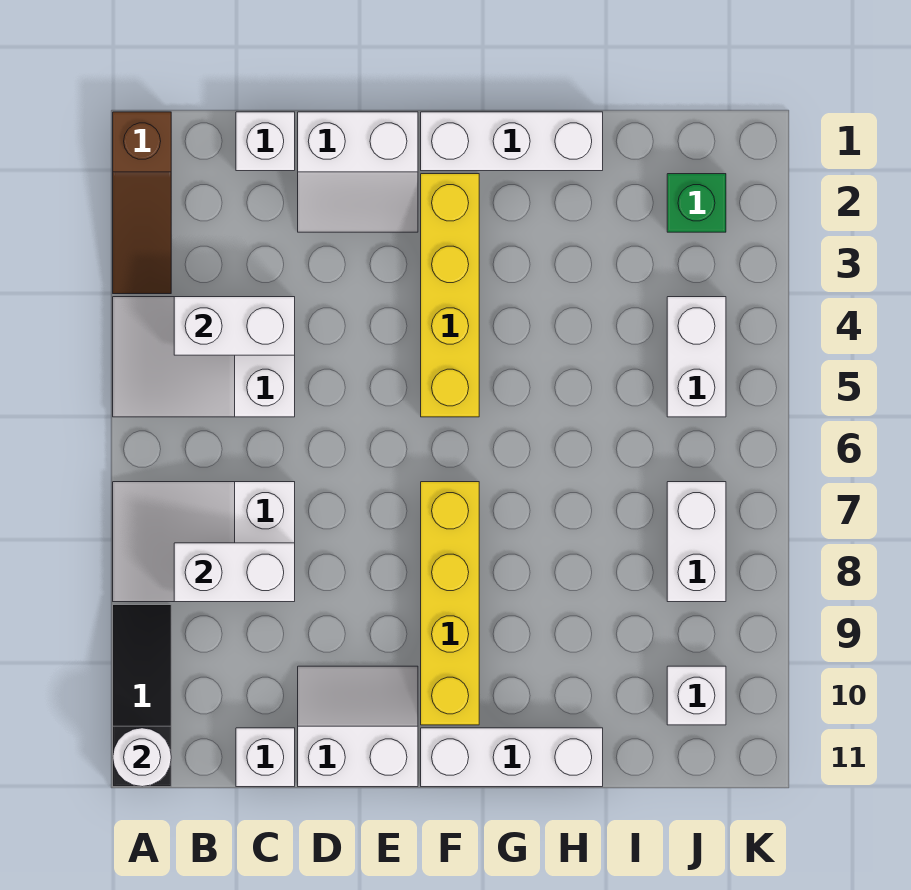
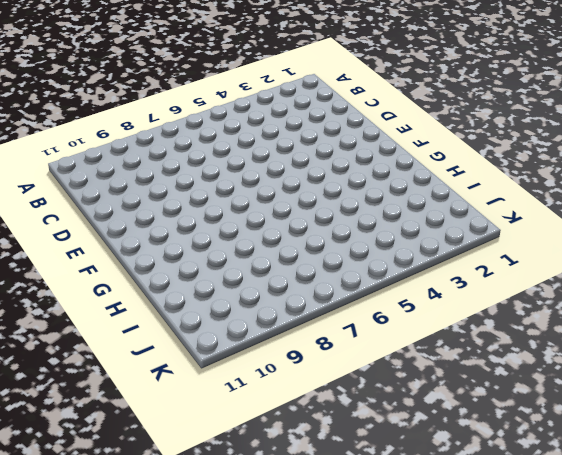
none -> brown 1x3 slope [113,112,171,294]
none -> white 2x3 slope [113,297,295,417]
none -> white 2x3 slope [113,482,295,602]

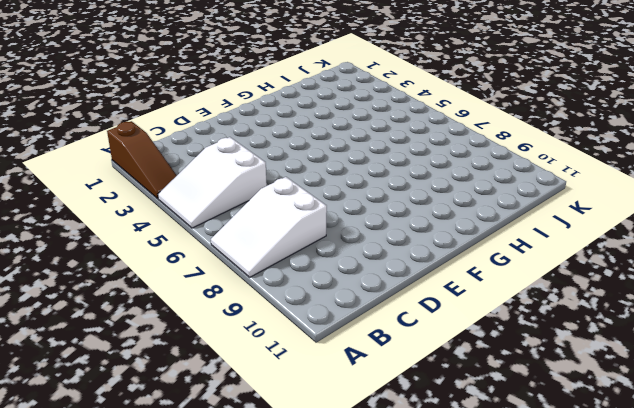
none -> black 1x3 slope [113,605,171,787]
none -> white 1x1 brick [236,112,295,171]
none -> white 1x1 brick [236,728,295,787]

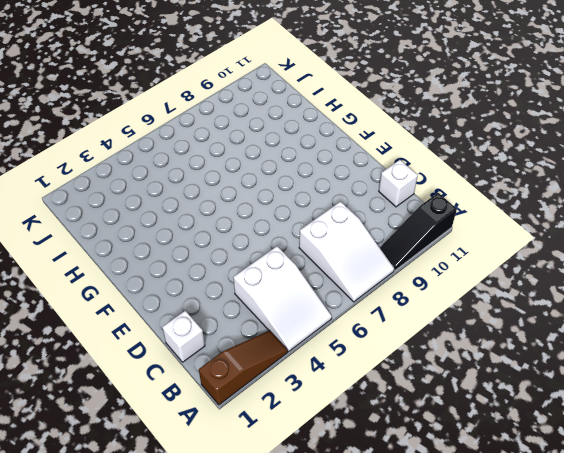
none -> white 2x2 slope [298,112,418,232]
none -> white 2x2 slope [298,666,418,787]
none -> white 1x3 brick [421,112,603,171]

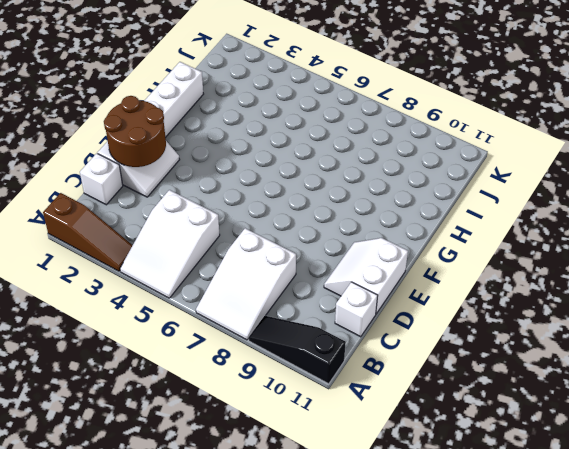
brown 2x2 round brick [104,96,166,167] -> none
none -> yellow 1x4 brick [421,174,479,417]
none -> yellow 1x4 brick [421,482,479,725]
none -> white 1x3 brick [421,728,603,787]

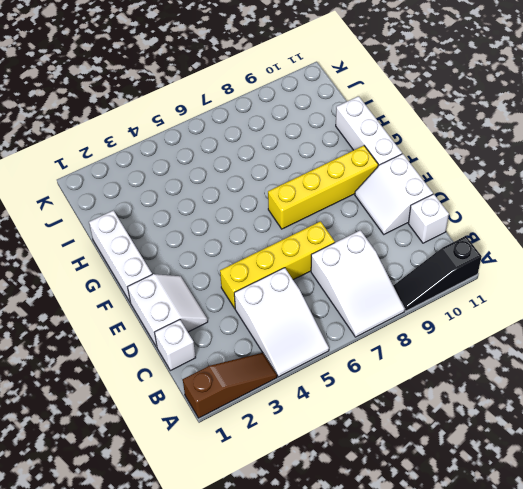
yellow 1x4 brick [220,221,335,308] -> yellow 1x4 brick moved to [421,174,479,417]
none -> green 1x1 brick [667,174,726,232]
none -> white 1x2 brick [667,297,726,417]
none -> white 1x2 brick [667,482,726,602]

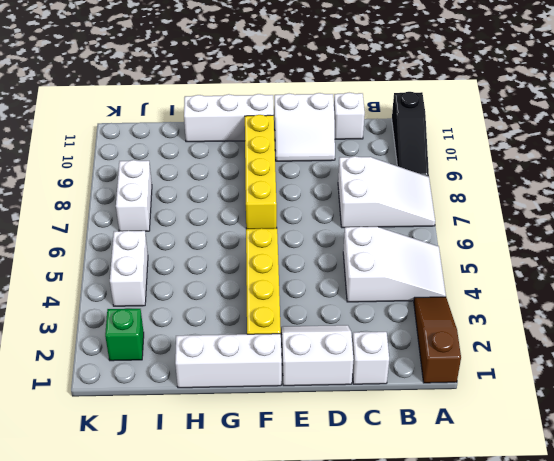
none -> white 1x1 brick [667,666,726,725]
none -> white 1x1 round brick [113,728,171,787]
none -> white 1x2 brick [174,297,295,355]

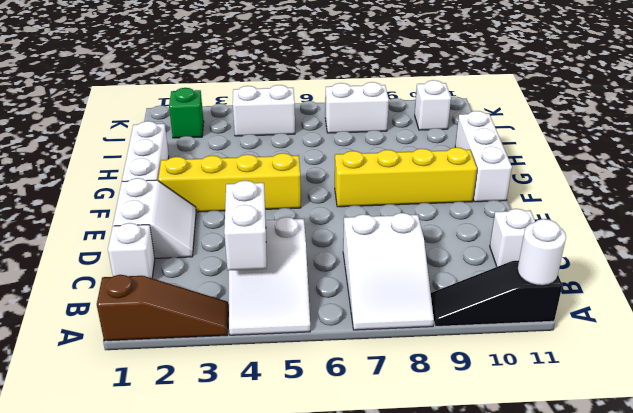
none -> white 2x2 slope [298,666,418,787]
none -> white 1x2 brick [174,543,295,602]

